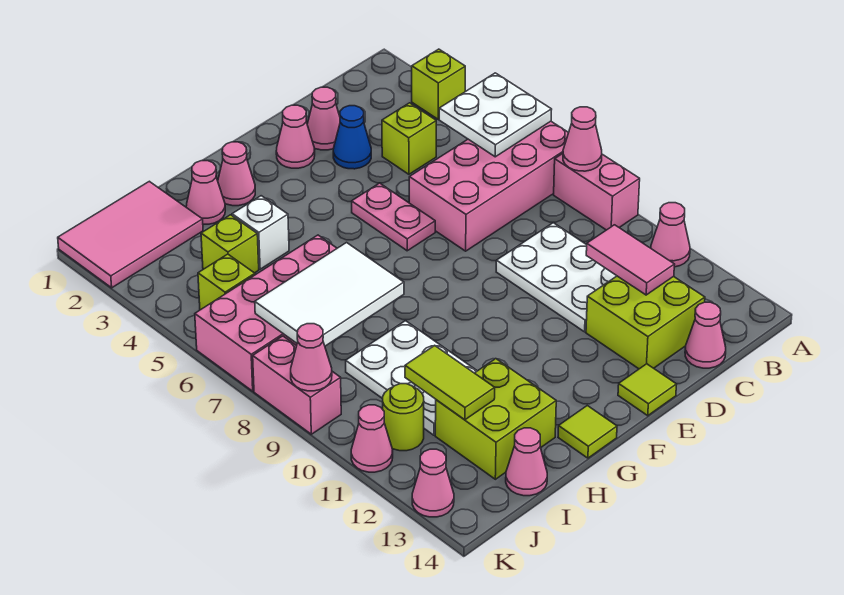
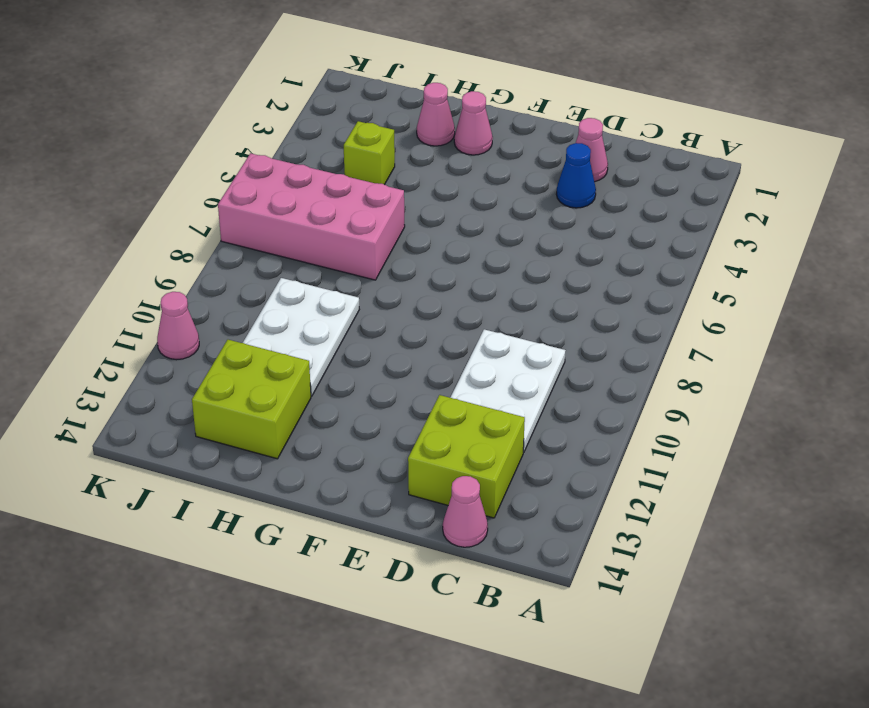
none -> lime 1x1 brick [412,49,465,119]
none -> pink 2x4 brick [409,121,568,251]
none -> pink 1x2 brick [554,154,640,230]
none -> pink 1x1 cone [651,203,690,267]

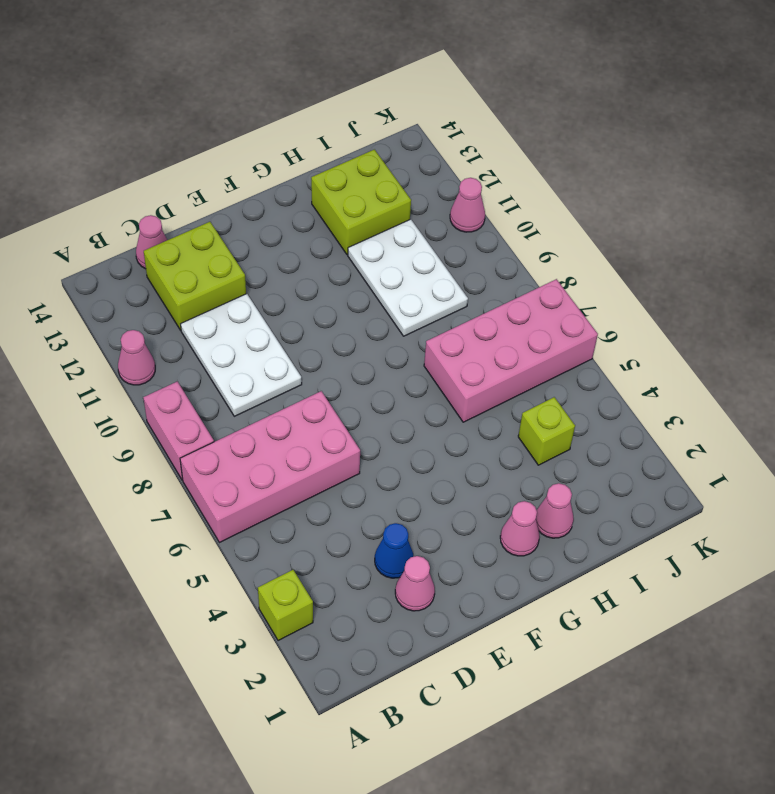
none -> lime 1x1 brick [382,103,436,174]
none -> pink 1x1 cone [276,105,315,168]
none -> pink 1x2 plate [352,183,435,251]
none -> lime 1x1 tile [618,364,677,416]

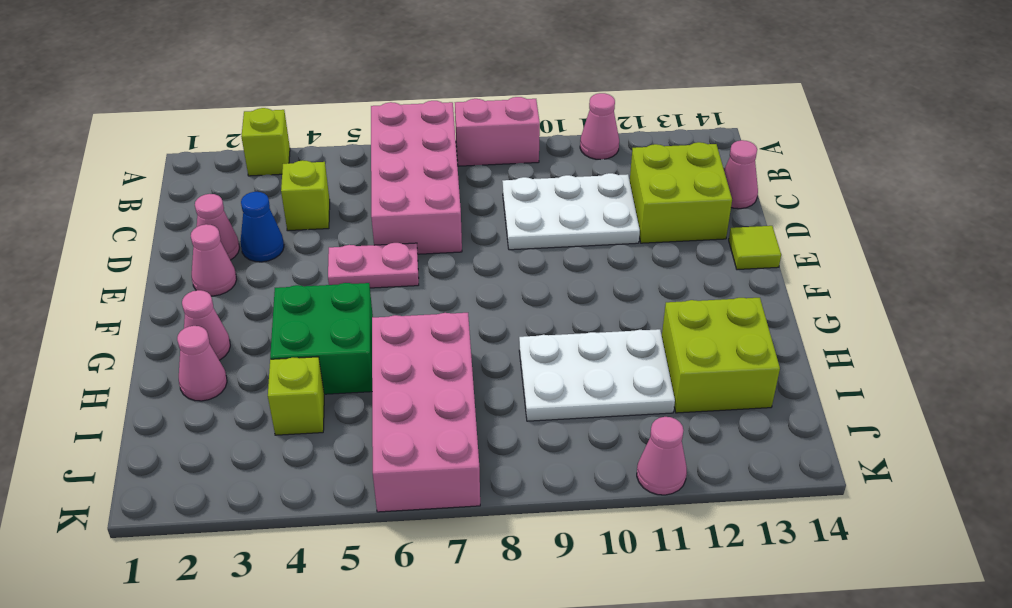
green 2x2 brick [270,283,373,394] -> white 1x1 brick [232,196,289,269]
none -> lime 1x1 tile [558,406,617,458]
none -> pink 2x3 tile [58,181,203,288]
none -> pink 1x1 cone [506,428,547,496]
none -> lime 1x1 brick [198,254,255,310]

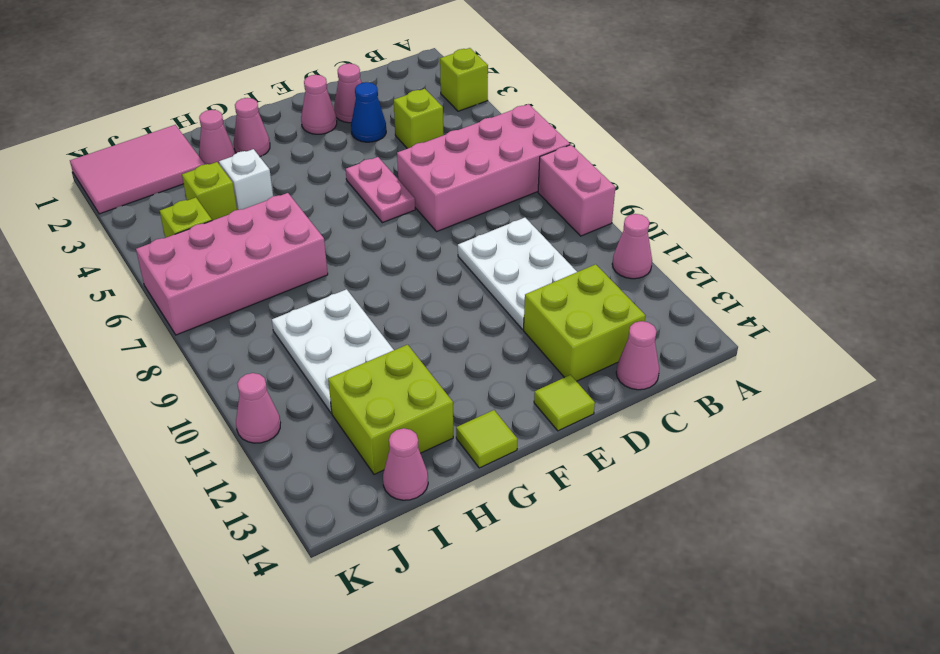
none -> lime 1x1 round brick [383,384,424,451]
none -> pink 1x2 brick [253,336,341,434]
none -> pink 1x1 cone [412,449,454,517]
none -> white 2x2 plate [439,73,552,157]

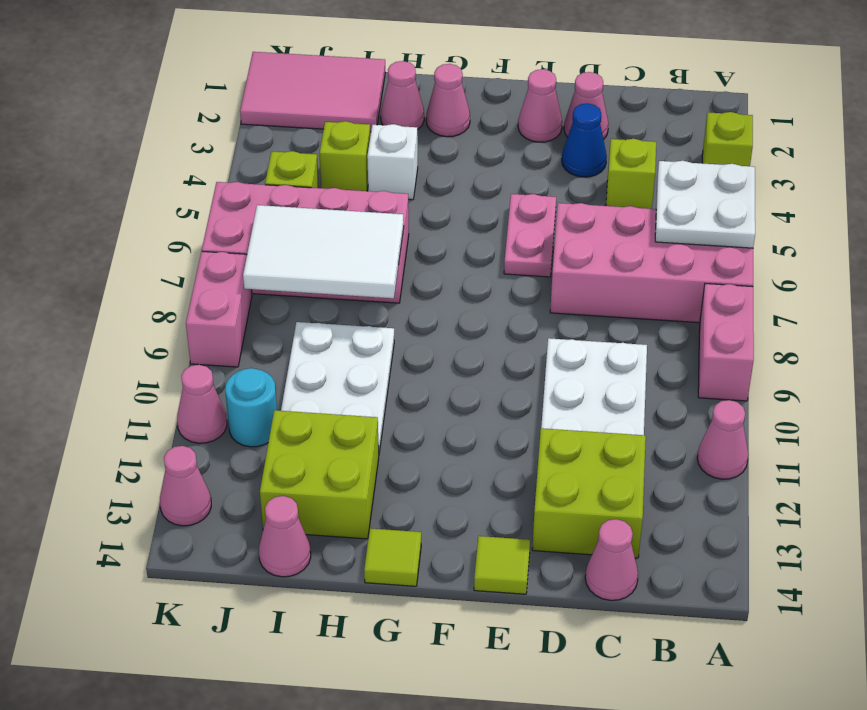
cyan 1x1 round brick [225,368,277,447] -> lime 1x1 round brick [383,384,424,451]
none -> pink 1x1 cone [563,107,602,171]
none -> pink 1x2 tile [586,225,675,295]
none -> lime 1x2 tile [405,345,495,420]
none -> pink 1x1 cone [291,324,332,391]

